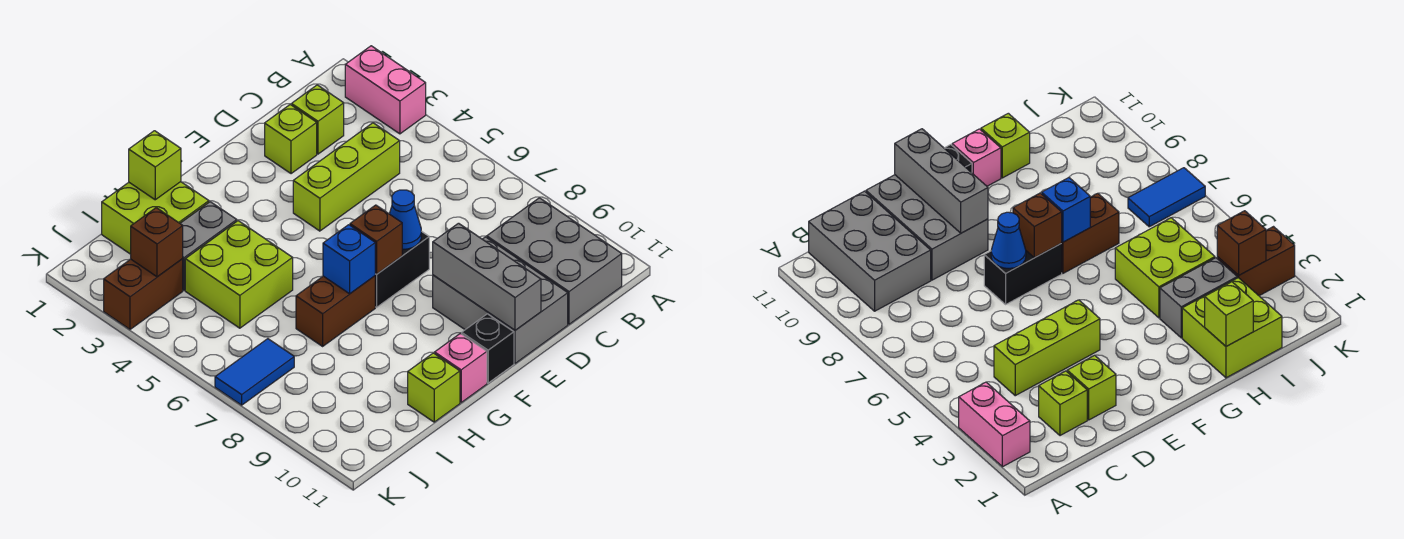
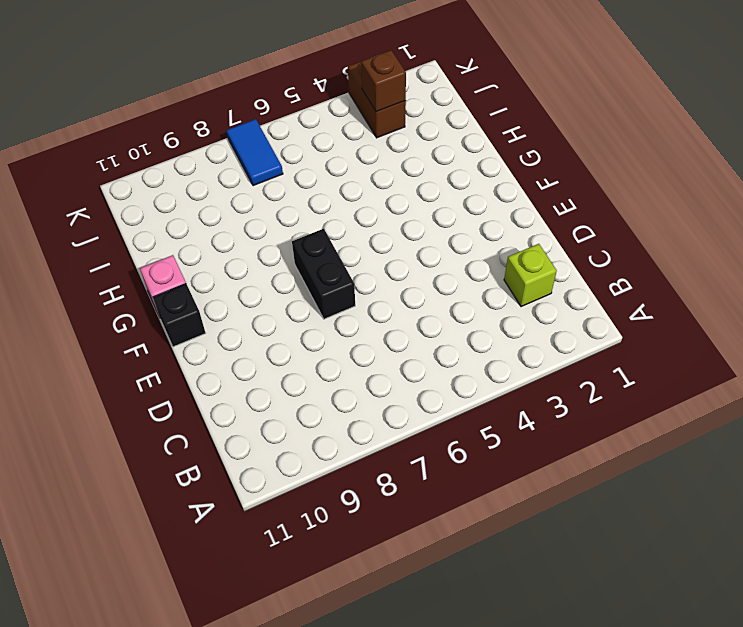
none -> pink 1x2 brick [345,46,426,134]
none -> grey 2x3 brick [487,198,622,324]
none -> lime 1x3 brick [293,123,400,231]

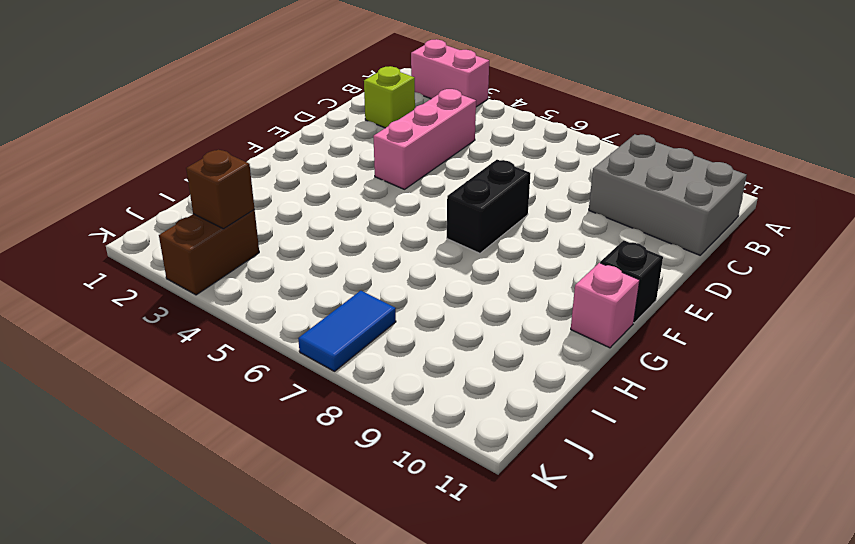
pink 1x3 brick [373,89,476,189] -> lime 1x3 brick [293,123,400,231]
none -> lime 1x1 brick [265,105,317,174]
none -> grey 2x3 brick [433,237,568,363]
none -> brown 1x2 brick [296,276,375,346]

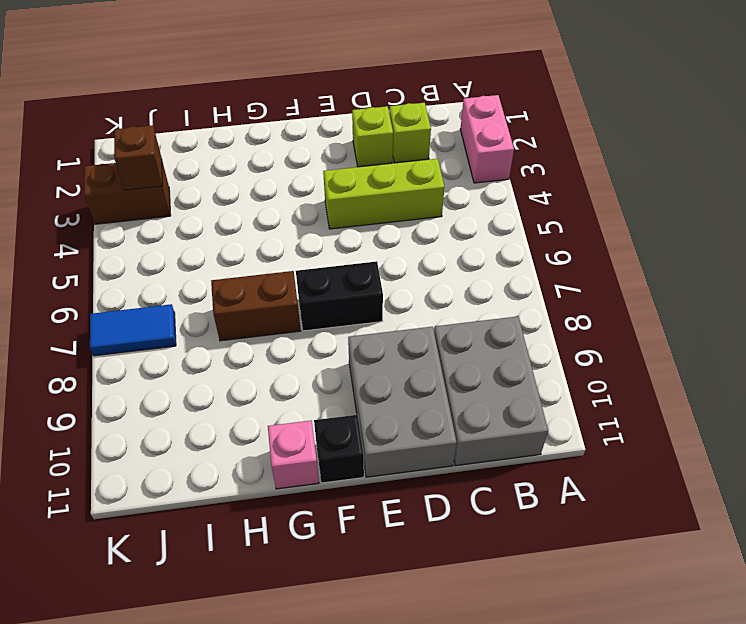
none -> lime 2x2 brick [102,182,209,254]
none -> grey 1x2 brick [180,202,237,290]
none -> lime 2x2 brick [185,221,293,328]

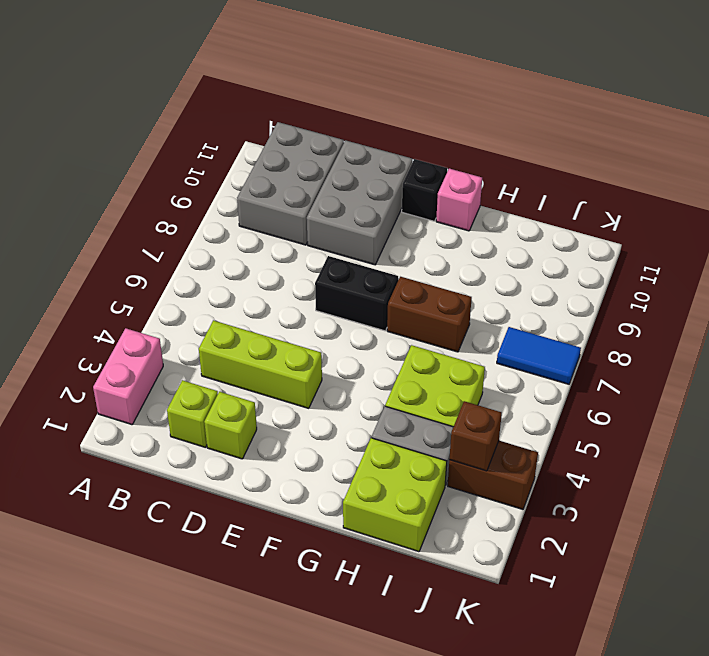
none -> lime 1x1 brick [408,353,460,422]
none -> blue 1x1 cone [390,190,421,249]
none -> grey 1x3 brick [433,223,541,330]

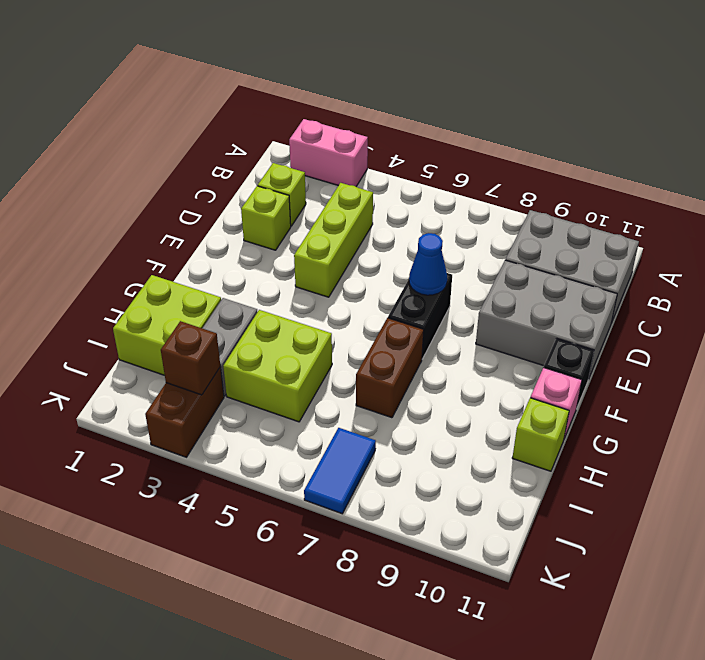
none -> grey 1x3 brick [433,223,541,330]
none -> brown 1x1 brick [350,205,402,274]
none -> blue 1x1 brick [323,225,375,294]

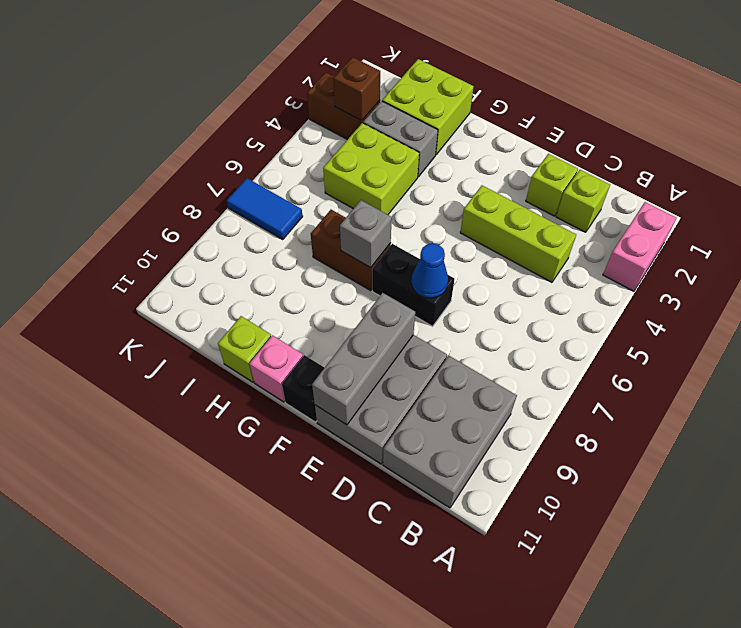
grey 1x1 brick [340,200,392,268] -> blue 1x1 brick [323,225,375,294]
none -> brown 1x1 brick [350,205,402,274]
none -> lime 1x1 brick [129,131,181,200]

